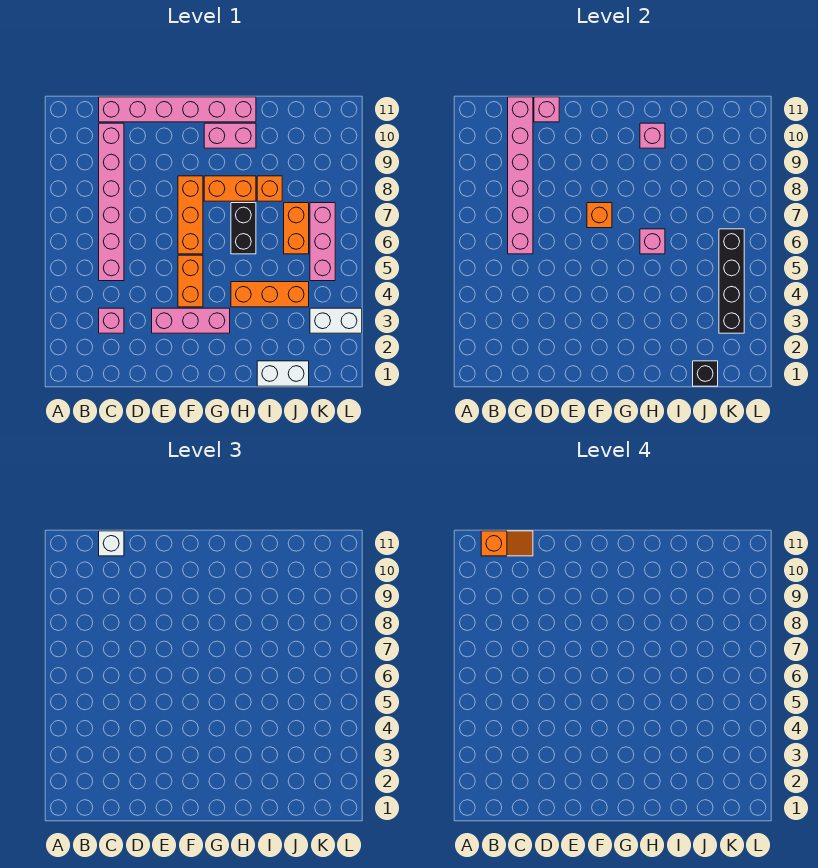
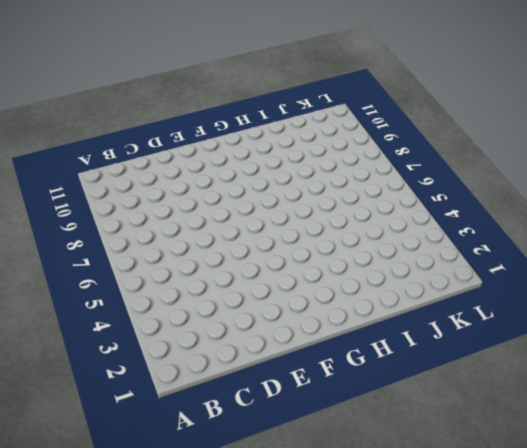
none -> pink 1x1 brick [99,308,124,333]
none -> pink 1x6 brick [99,123,124,281]
none -> pink 1x6 brick [99,97,256,122]

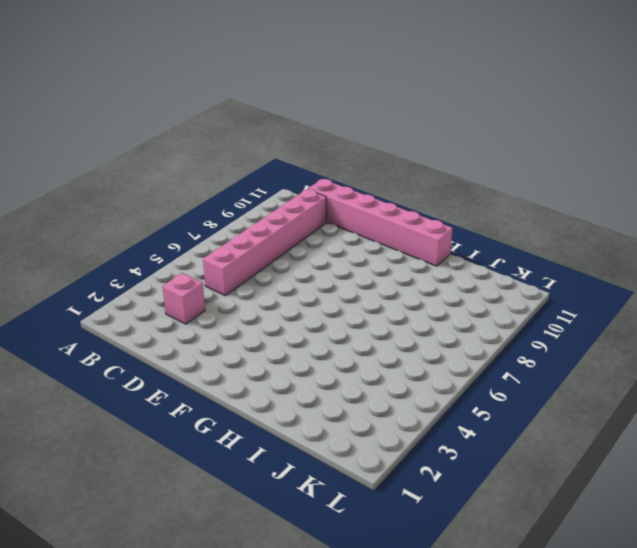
none -> pink 1x3 brick [152,308,230,333]
none -> orange 1x2 brick [178,255,203,307]
none -> orange 1x3 brick [178,176,203,254]

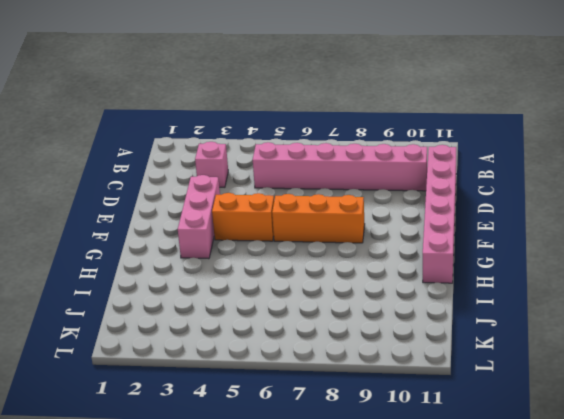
none -> orange 1x2 brick [204,176,256,201]
none -> pink 1x2 brick [204,123,256,148]
none -> orange 1x3 brick [231,282,309,307]

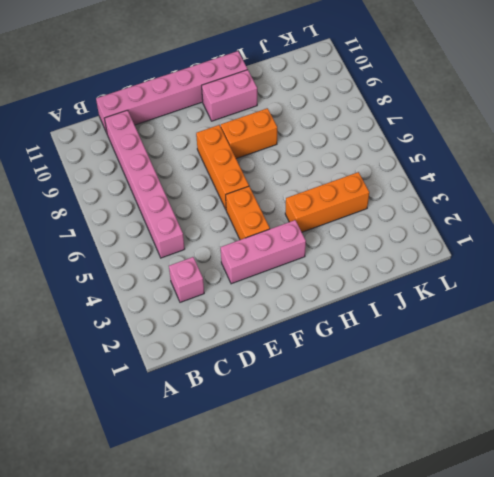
none -> black 1x2 brick [231,203,256,254]
none -> white 1x2 brick [257,361,309,386]
none -> orange 1x1 brick [257,176,282,201]

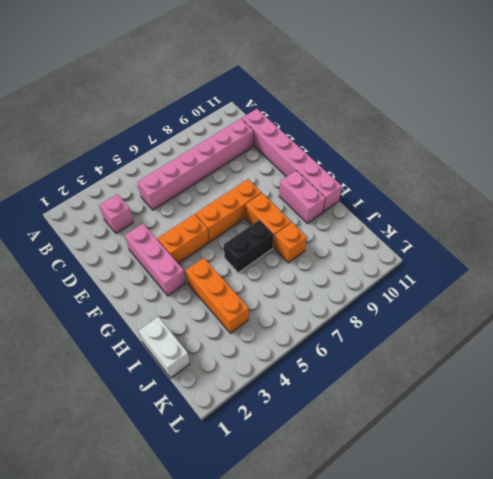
none -> orange 1x2 brick [284,203,309,254]
none -> white 1x2 brick [310,308,362,333]
none -> pink 1x3 brick [310,203,335,281]

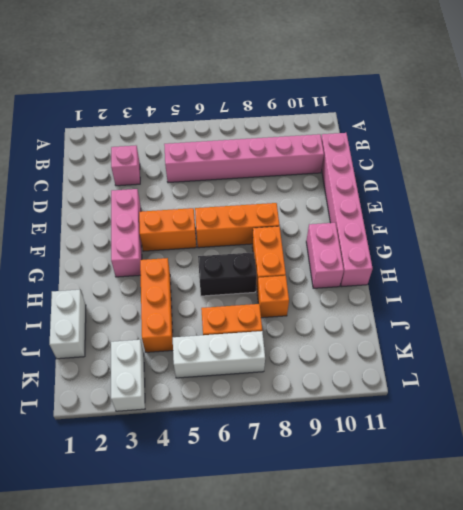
white 1x3 brick [173,331,265,378] -> pink 1x3 brick [310,203,335,281]
none -> pink 1x6 brick [508,97,533,254]
none -> pink 1x1 brick [534,97,559,122]
none -> orange 1x1 brick [587,203,612,228]

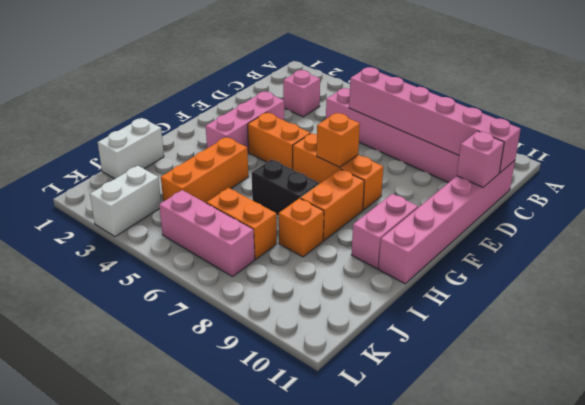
none -> pink 1x1 brick [640,229,665,254]
none -> pink 1x1 brick [640,123,665,148]
none -> black 1x1 brick [693,361,718,386]

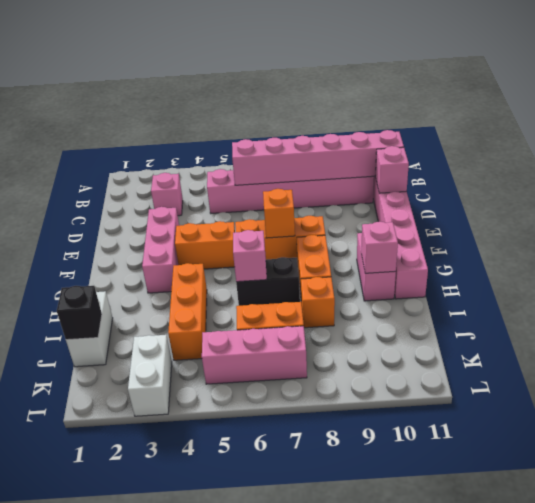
none -> black 1x4 brick [719,229,744,333]
none -> white 1x1 brick [99,531,124,556]
none -> orange 1x2 slope [481,531,533,556]

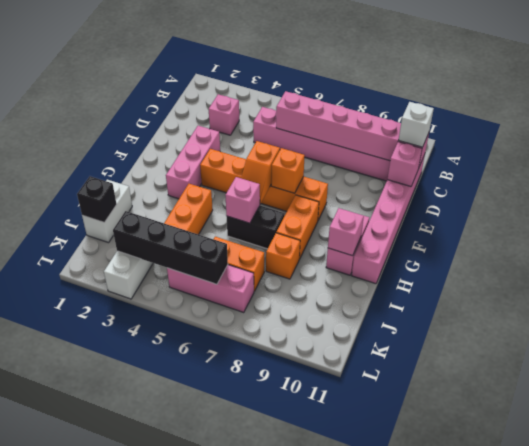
orange 1x2 slope [241,141,280,204] -> orange 1x2 slope moved to [481,531,533,556]

